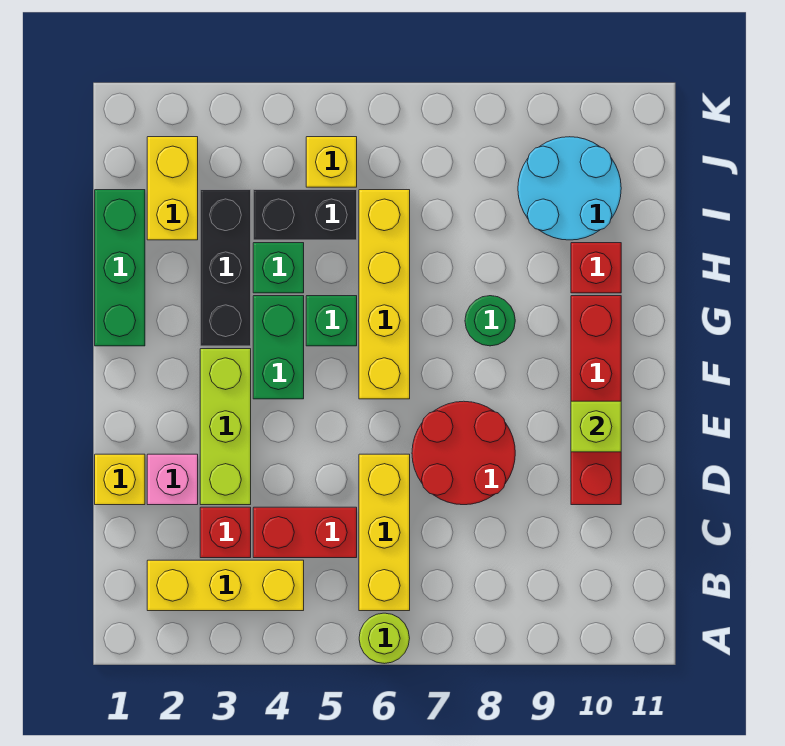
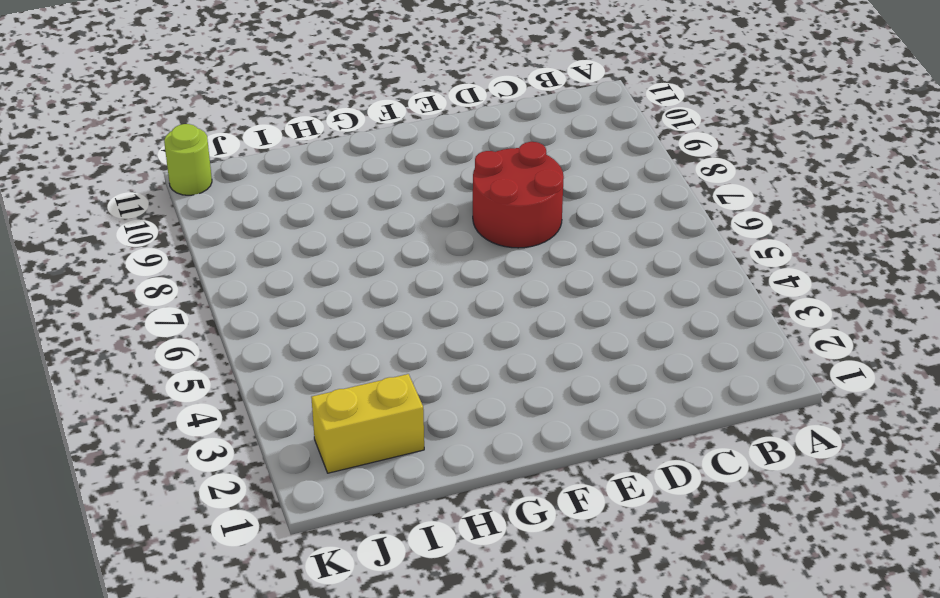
lime 1x1 round brick [164,124,212,195] -> lime 1x1 round brick moved to [359,613,410,664]
none -> yellow 1x3 brick [147,560,304,611]
none -> yellow 1x3 brick [359,454,410,611]
none -> red 1x1 brick [200,507,251,558]

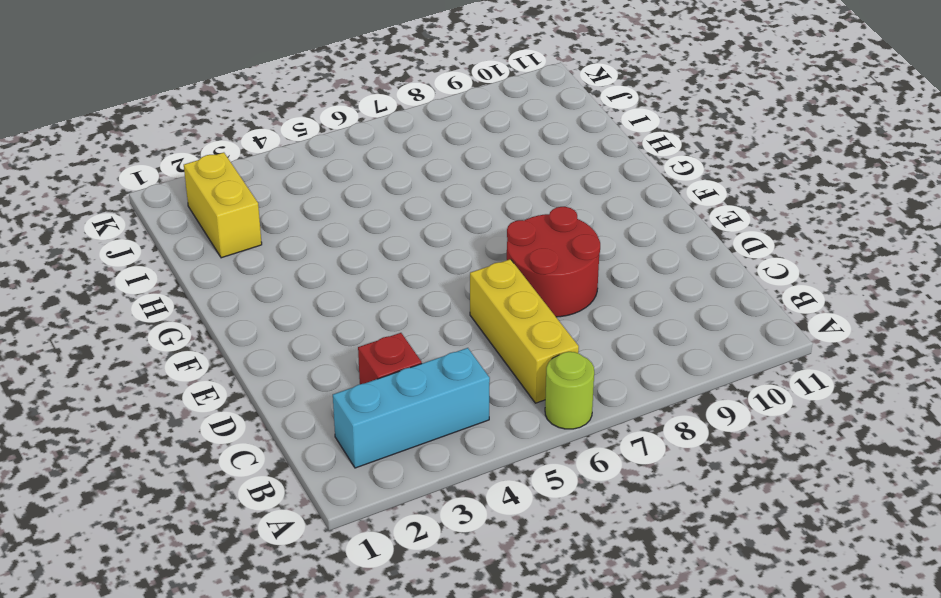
cyan 1x3 brick [333,348,490,468] -> yellow 1x3 brick [147,560,304,611]
none -> red 1x2 brick [253,507,357,558]
none -> yellow 1x1 brick [95,454,145,505]
none -> pink 1x1 brick [147,454,198,505]

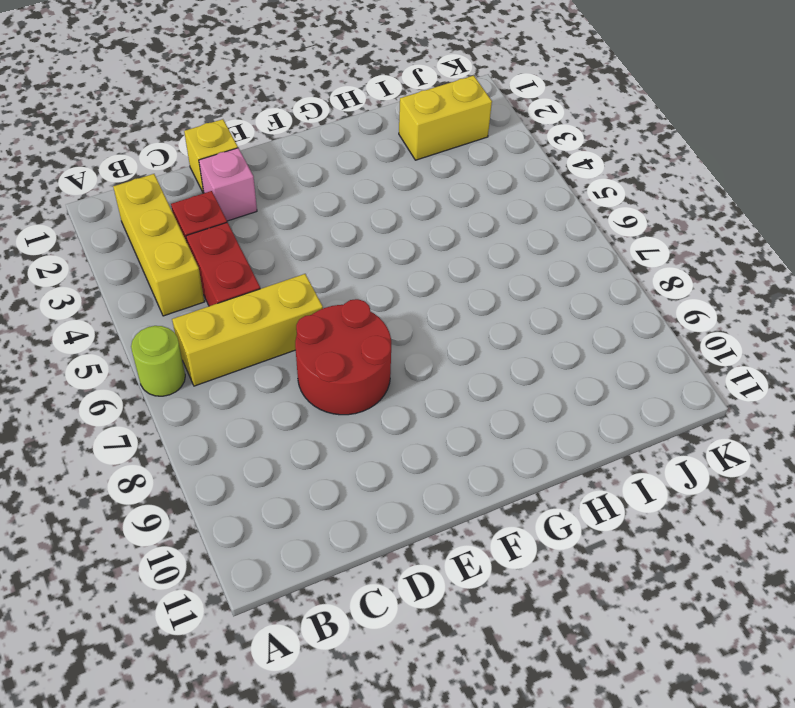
none -> lime 1x3 brick [200,349,251,505]
none -> red 1x4 brick [571,296,621,505]
none -> green 1x2 brick [253,296,304,399]

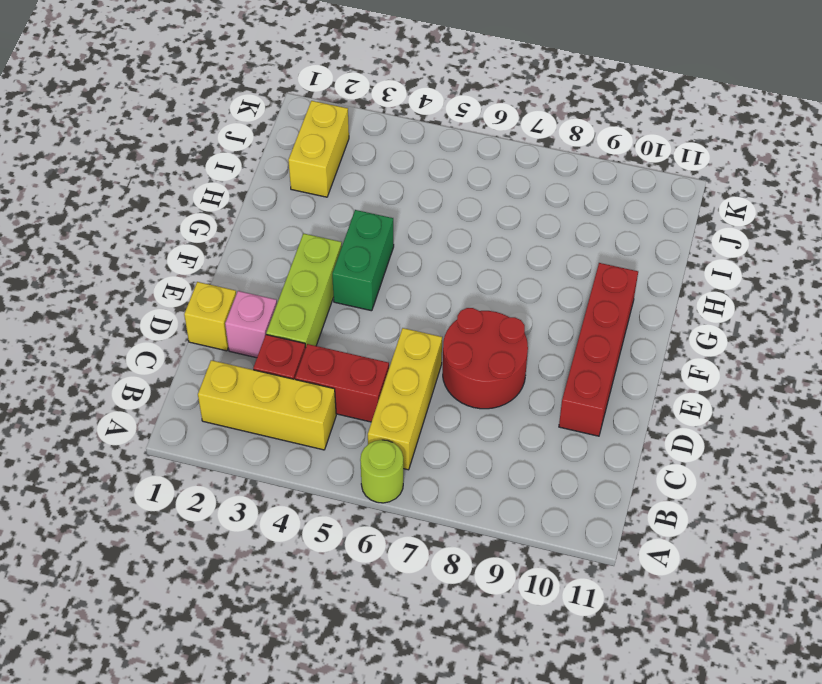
none -> yellow 1x4 brick [359,190,410,399]
none -> green 1x3 brick [95,190,145,346]
none -> black 1x3 brick [200,190,251,346]

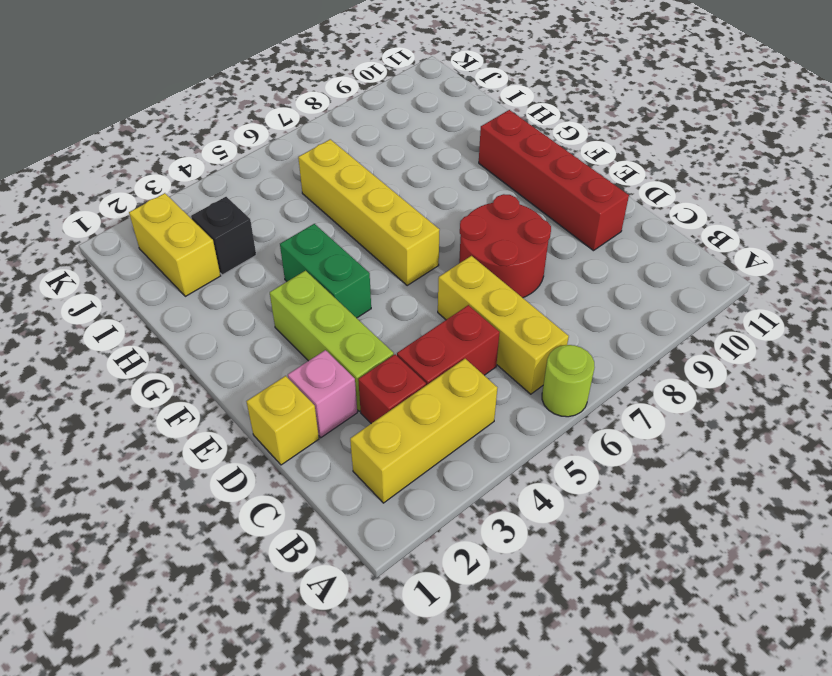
black 1x1 brick [191,197,256,275] -> black 1x3 brick [200,190,251,346]
none -> green 1x3 brick [95,190,145,346]
none -> green 1x1 brick [306,296,357,346]
none -> green 1x1 round brick [465,296,515,346]

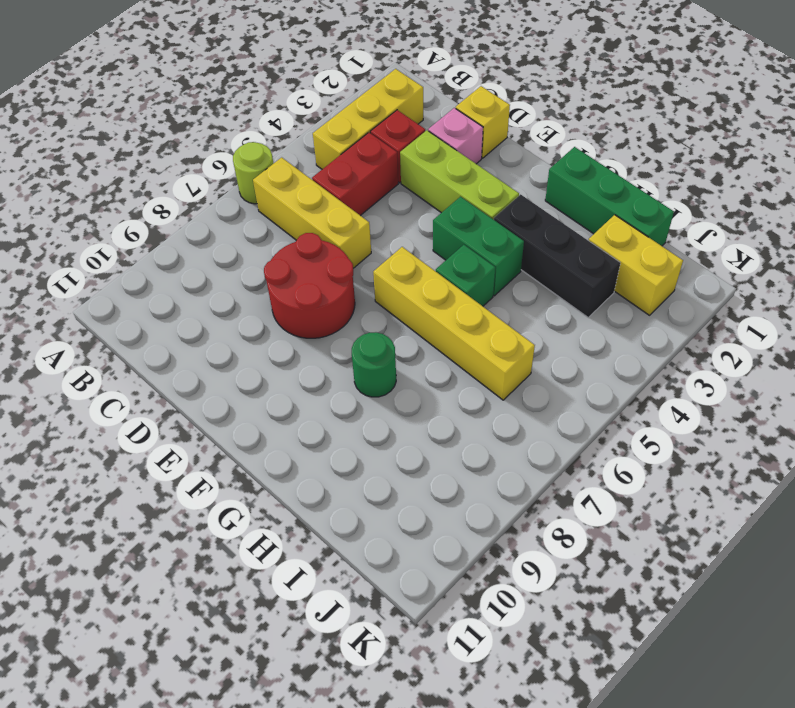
none -> red 1x4 brick [571,296,621,505]
none -> green 1x1 brick [253,243,304,293]
none -> red 1x1 brick [571,243,621,293]

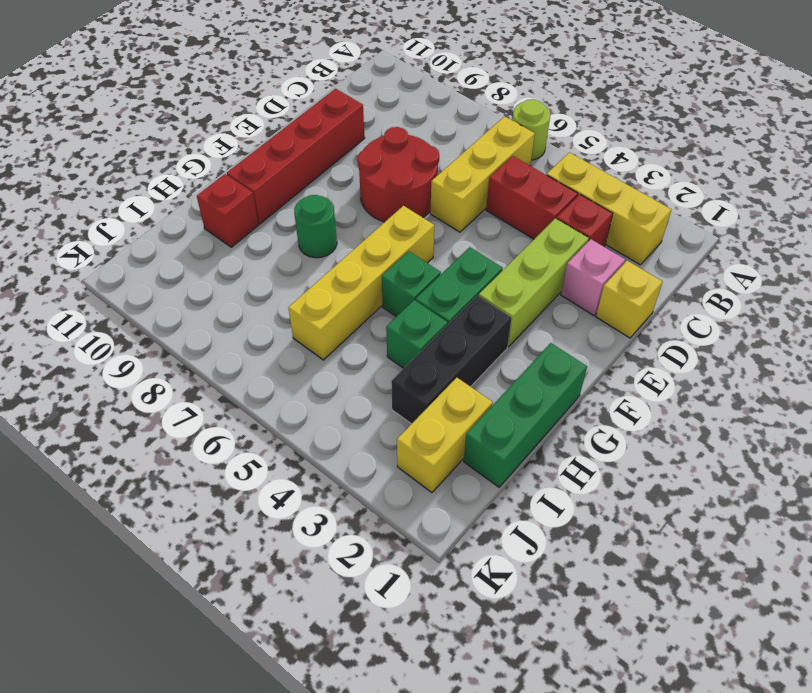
none -> black 1x2 brick [253,190,357,240]
none -> cyan 2x2 round brick [518,137,621,240]
none -> yellow 1x1 brick [306,137,357,187]

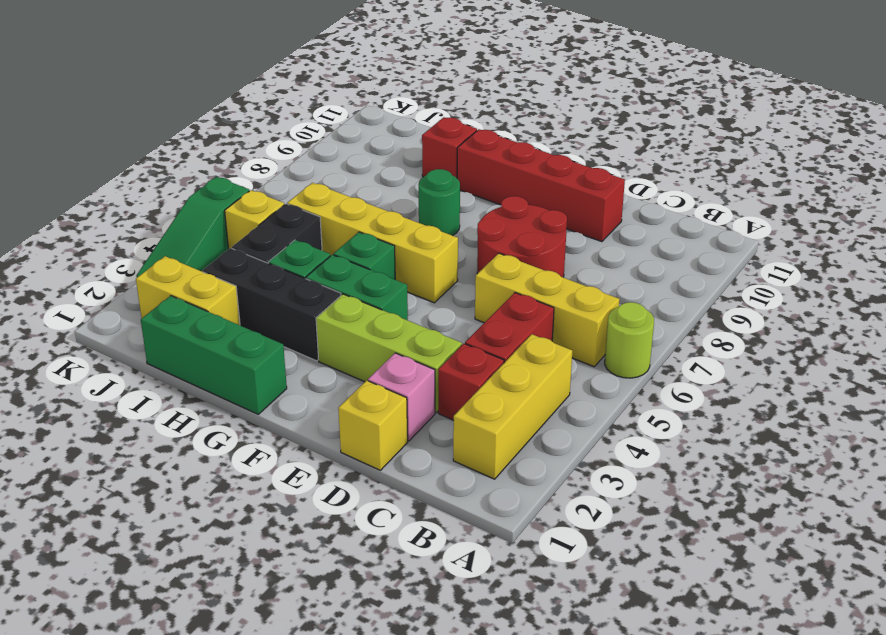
green 1x3 slope [136,177,249,277] -> none
none -> cyan 2x2 round brick [518,137,621,240]
none -> lime 1x1 brick [571,401,621,452]

